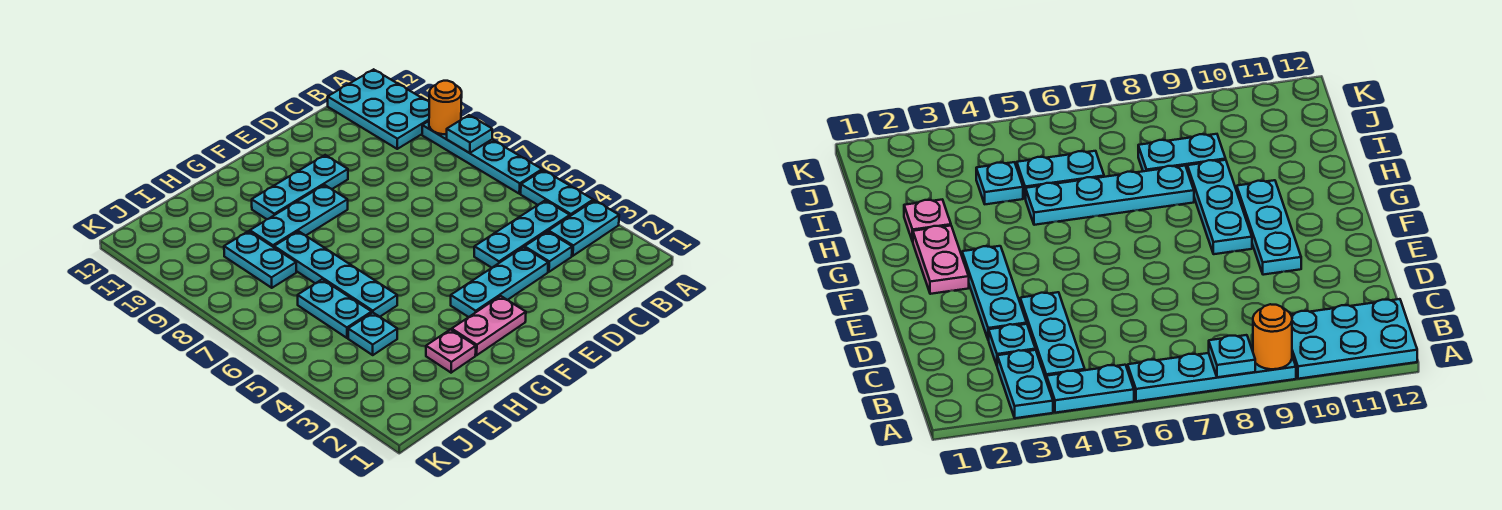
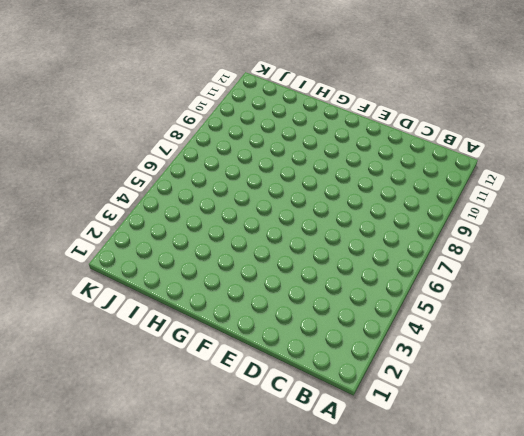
none -> cyan 1x2 plate [549,200,619,256]
none -> cyan 1x2 plate [521,170,593,216]
none -> cyan 1x4 plate [422,121,542,194]

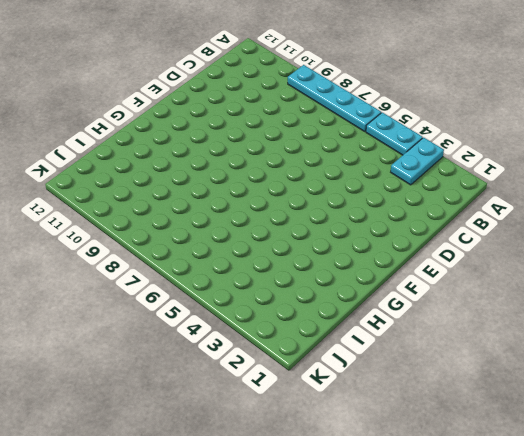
none -> cyan 2x3 plate [328,69,429,149]
none -> cyan 1x3 plate [474,200,570,268]
none -> cyan 1x1 plate [525,231,572,272]

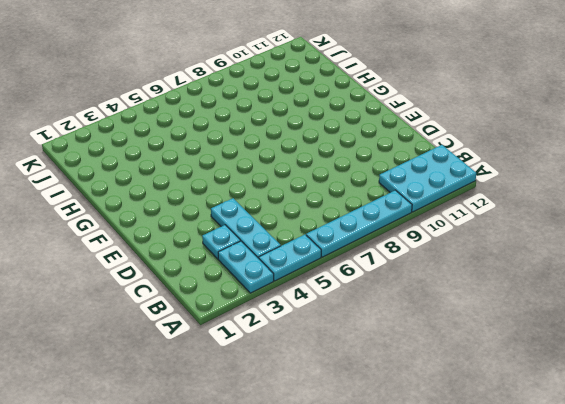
none -> cyan 1x3 plate [451,247,548,317]
none -> cyan 1x3 plate [252,155,348,219]
none -> pink 1x2 plate [452,296,526,355]

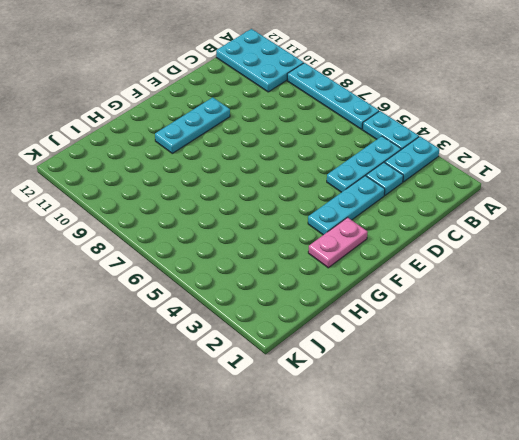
none -> cyan 1x3 plate [250,185,348,247]
none -> pink 1x1 plate [426,329,476,373]
none -> cyan 1x4 plate [274,231,397,317]

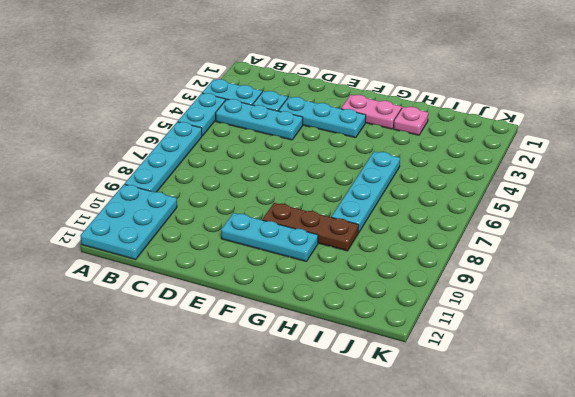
brown 1x3 plate [262,203,359,251] -> cyan 1x3 plate [250,185,348,247]
none -> cyan 1x1 plate [348,313,397,355]
none -> cyan 1x2 plate [298,279,372,338]
none -> cyan 1x2 plate [224,231,296,288]

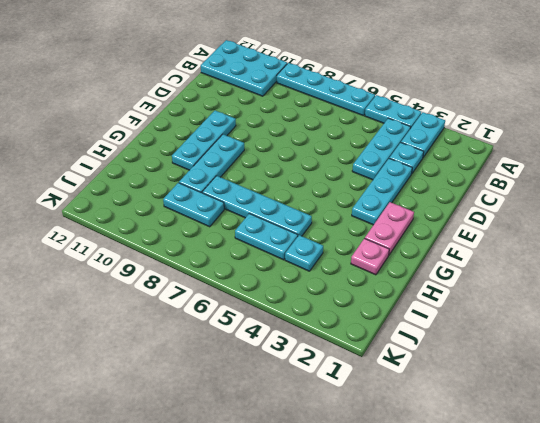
none -> cyan 1x1 plate [447,115,492,153]
none -> orange 1x1 round brick [429,81,462,134]

